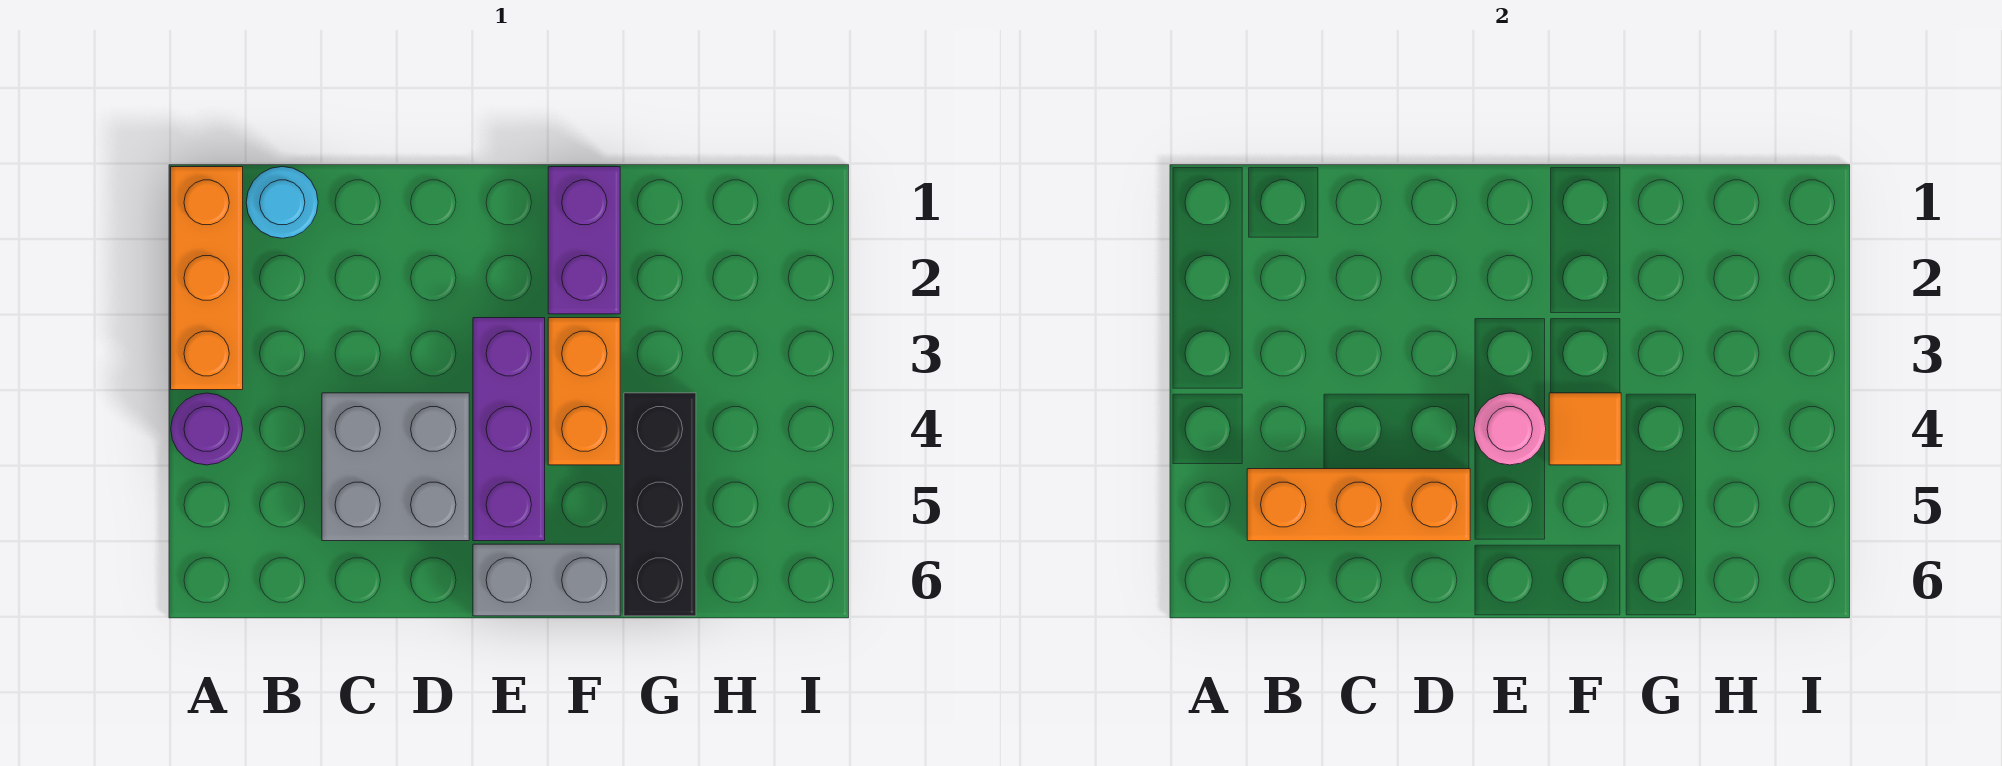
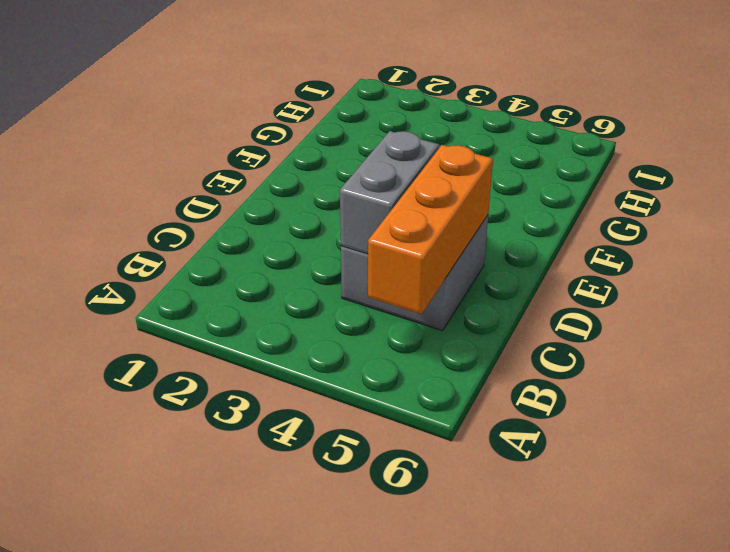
grey 1x2 brick [340,131,439,254] -> grey 1x2 brick moved to [473,544,620,616]
none -> orange 1x3 brick [171,167,243,390]
none -> purple 1x1 round brick [171,393,243,465]
none -> cyan 1x1 round brick [246,167,318,238]

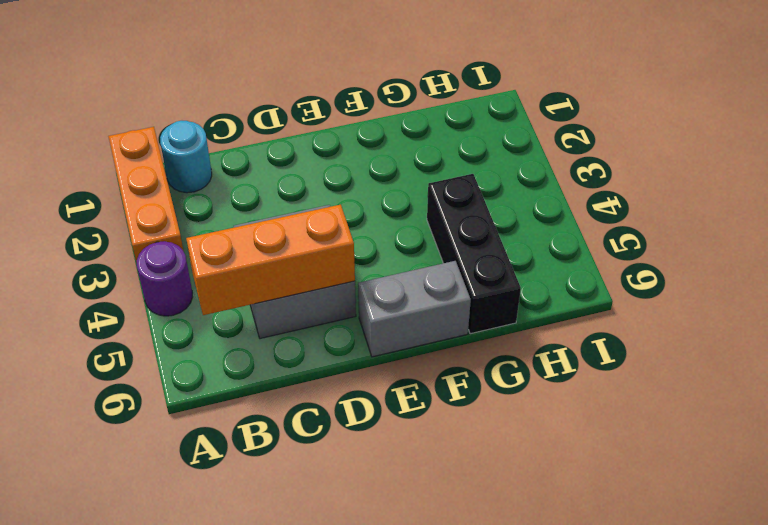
none -> purple 1x3 brick [473,318,545,541]
none -> purple 1x2 brick [548,167,620,314]
none -> orange 1x2 brick [548,318,620,465]

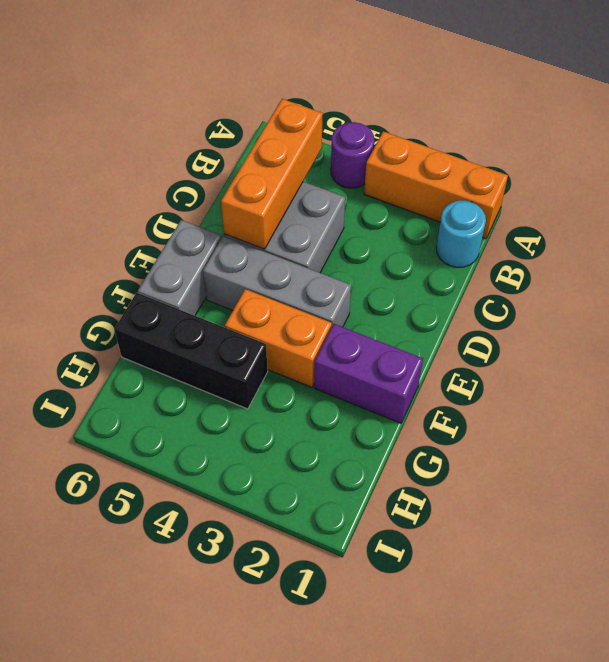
grey 1x3 brick [203,236,351,328] -> purple 1x3 brick [473,318,545,541]
none -> pink 1x1 round brick [1474,393,1546,465]
none -> orange 1x1 tile [1549,393,1621,465]

